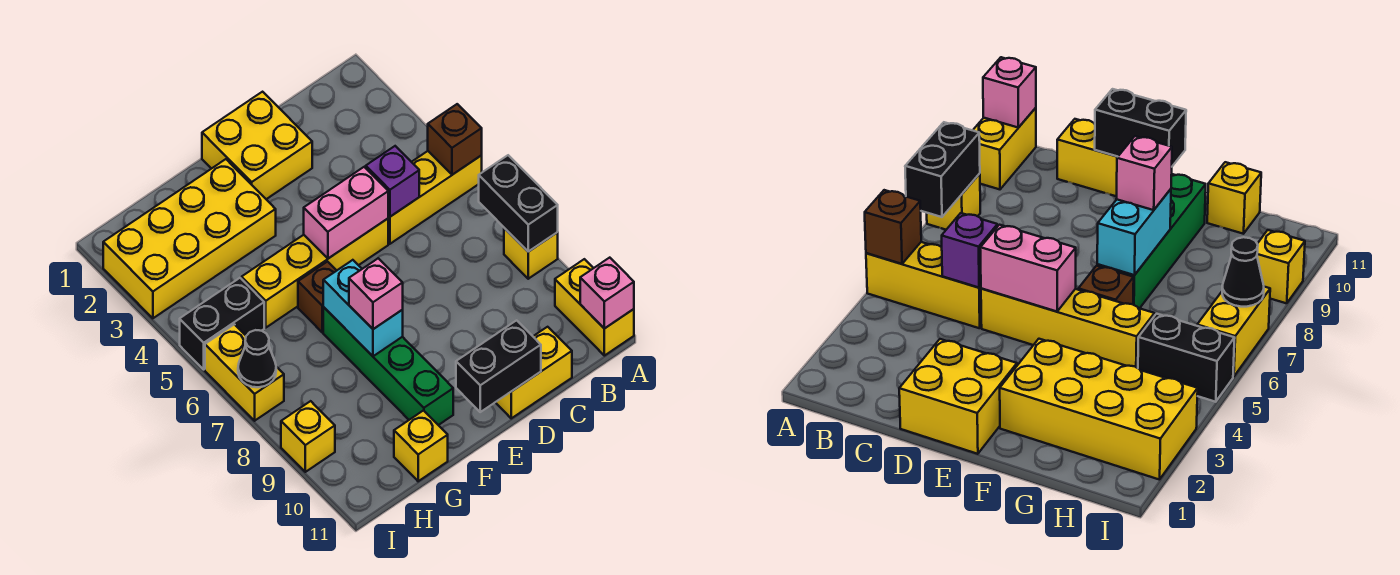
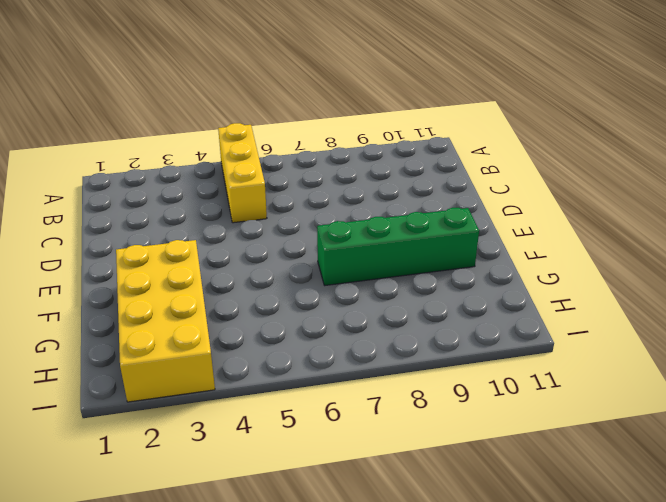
none -> yellow 1x1 brick [504,228,558,279]
none -> yellow 1x2 brick [555,259,634,356]
none -> yellow 1x2 brick [495,327,572,418]

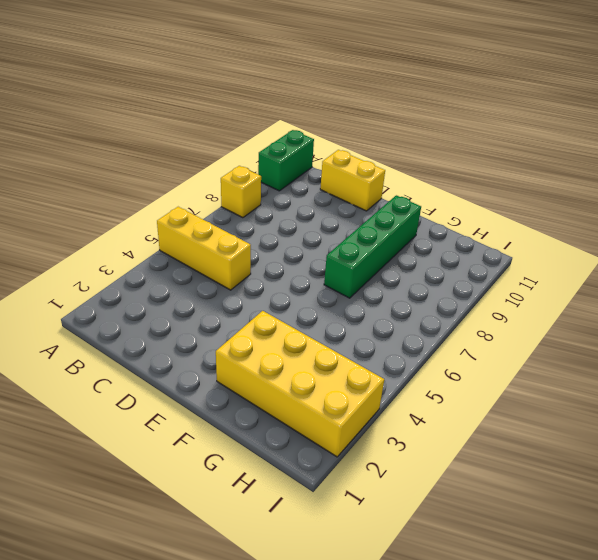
green 1x2 brick [258,130,314,191] -> yellow 1x2 brick [555,259,634,356]
none -> yellow 2x2 brick [202,92,312,199]
none -> yellow 1x4 brick [242,219,388,328]
none -> brown 1x1 brick [298,262,337,332]

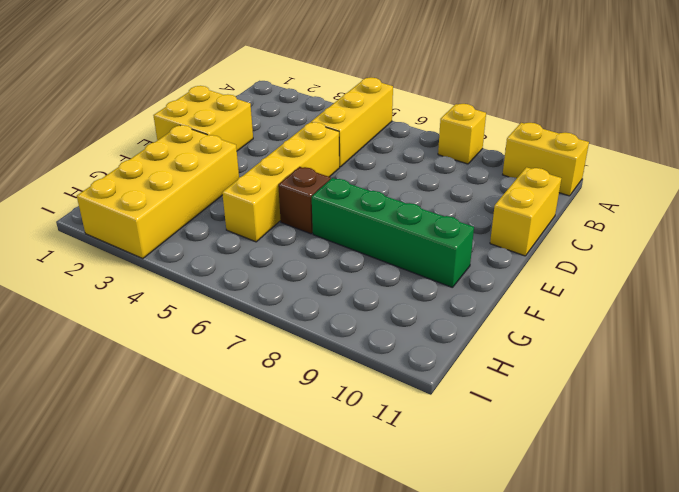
none -> yellow 1x1 brick [394,411,448,481]
none -> black 1x2 brick [180,278,264,369]
none -> yellow 1x2 brick [205,324,284,421]

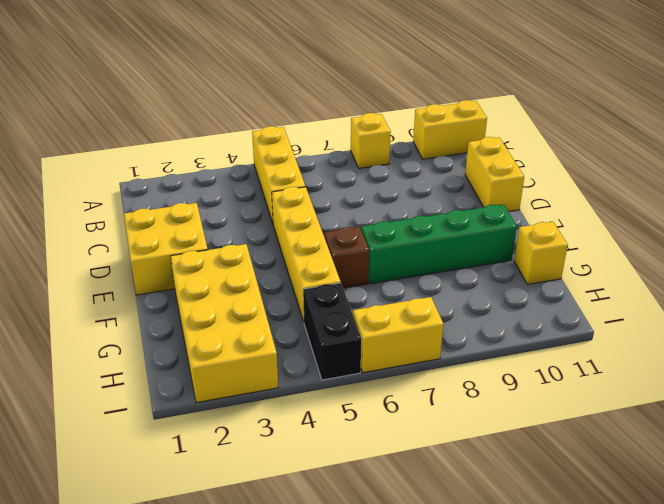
none -> yellow 1x1 brick [281,401,335,472]
none -> brown 1x1 brick [428,104,482,175]
none -> black 1x2 brick [479,155,558,252]

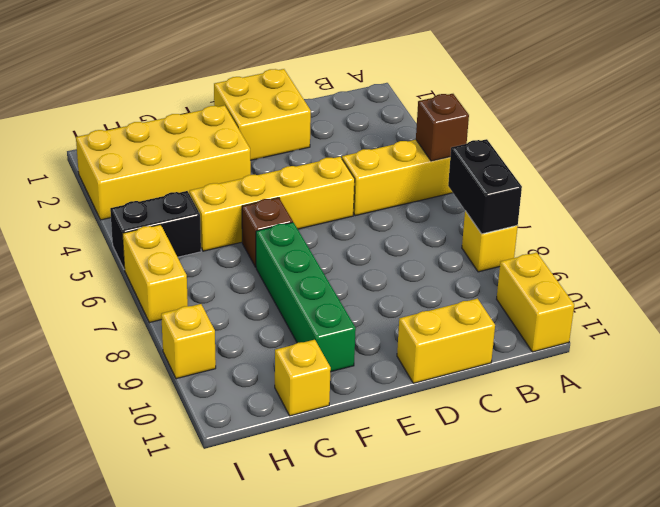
none -> pink 1x1 brick [580,258,634,329]
none -> purple 1x1 brick [366,146,419,217]
none -> pink 1x2 brick [304,167,388,258]

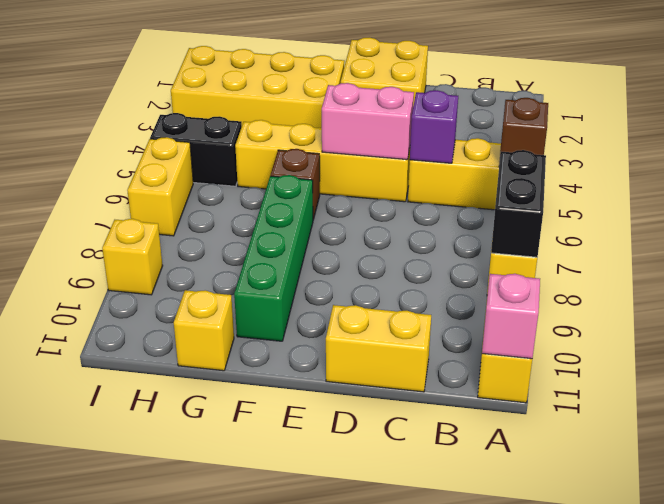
none -> black 1x2 brick [456,320,541,412]
none -> cyan 1x2 brick [323,260,403,356]
none -> black 1x1 cone [238,330,276,387]

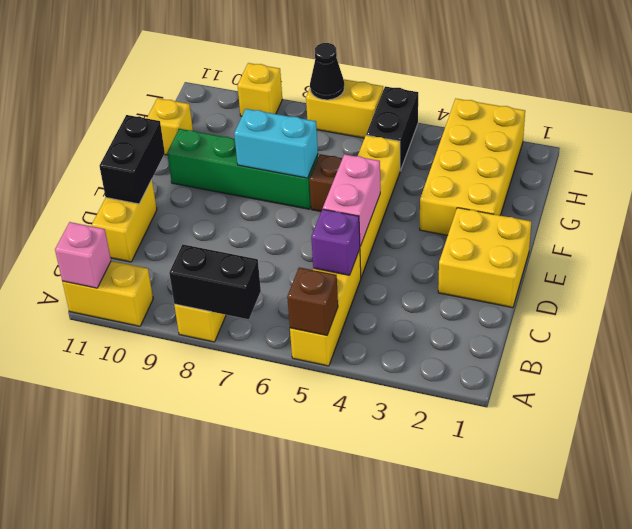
none -> pink 1x1 brick [349,258,403,329]

